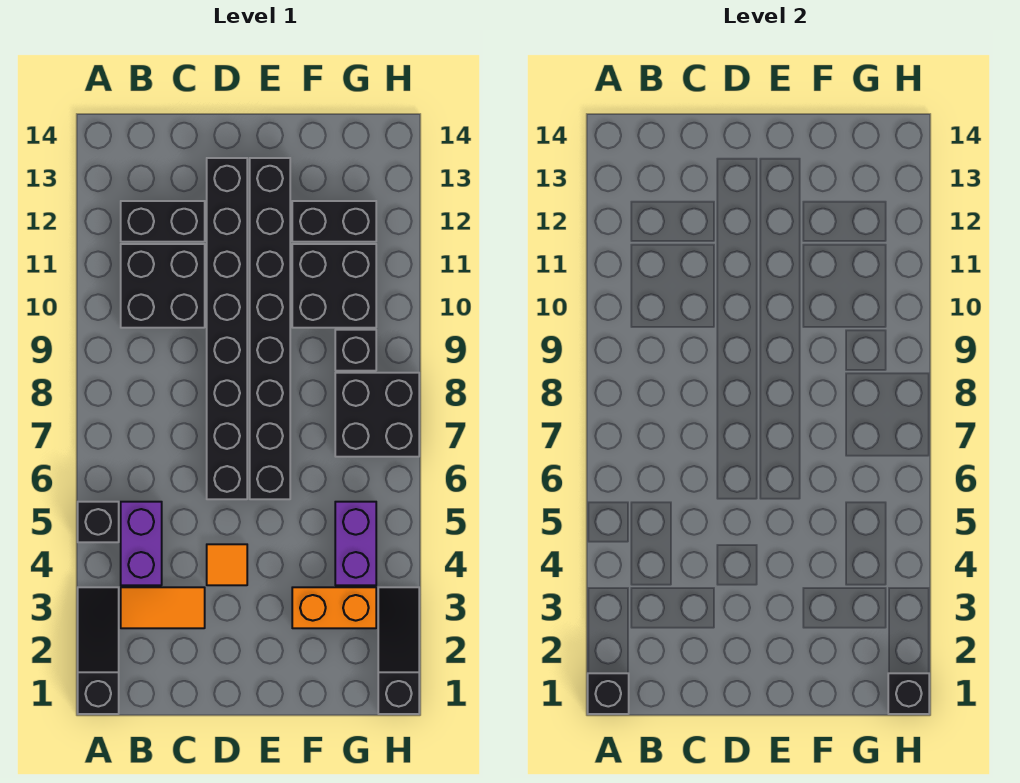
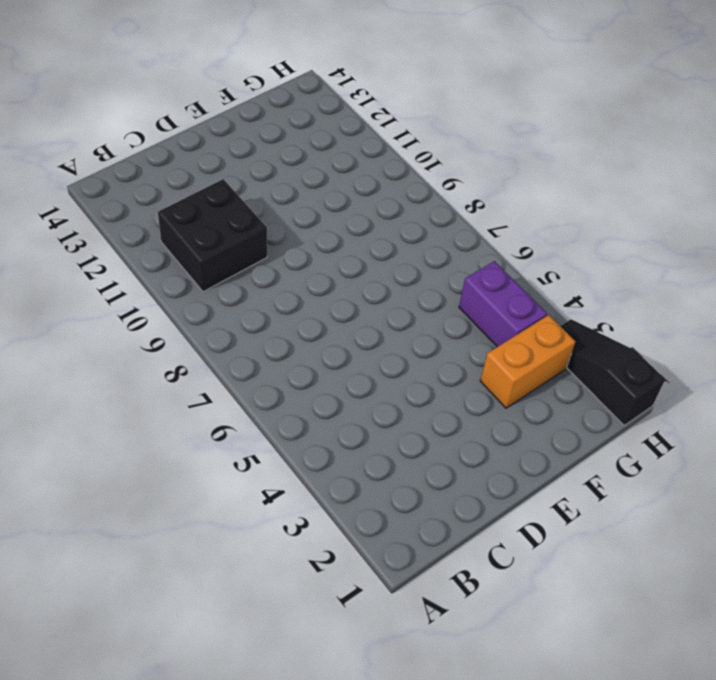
none -> black 1x3 slope [78,587,119,714]
none -> black 1x1 brick [78,502,119,542]
none -> orange 1x2 tile [121,587,205,628]

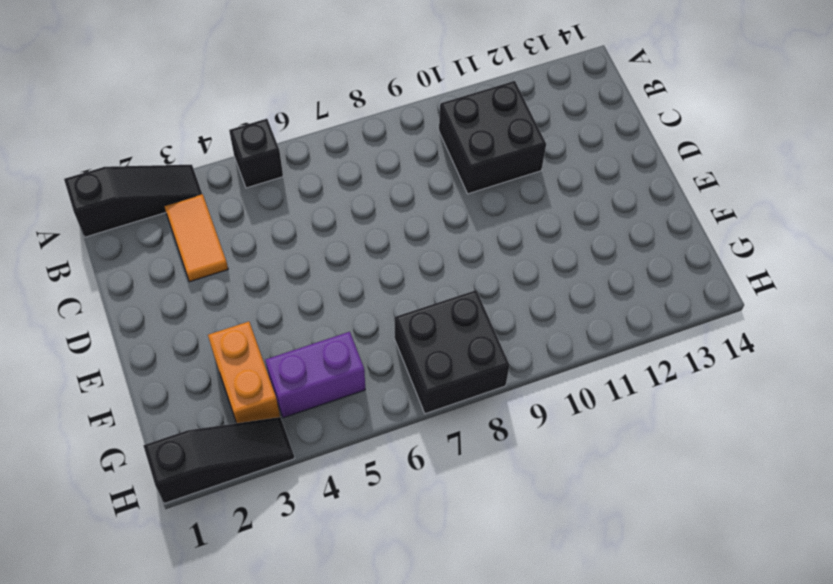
none -> purple 1x2 brick [121,502,162,585]
none -> black 1x2 brick [121,201,205,242]
none -> orange 1x1 tile [207,544,247,585]

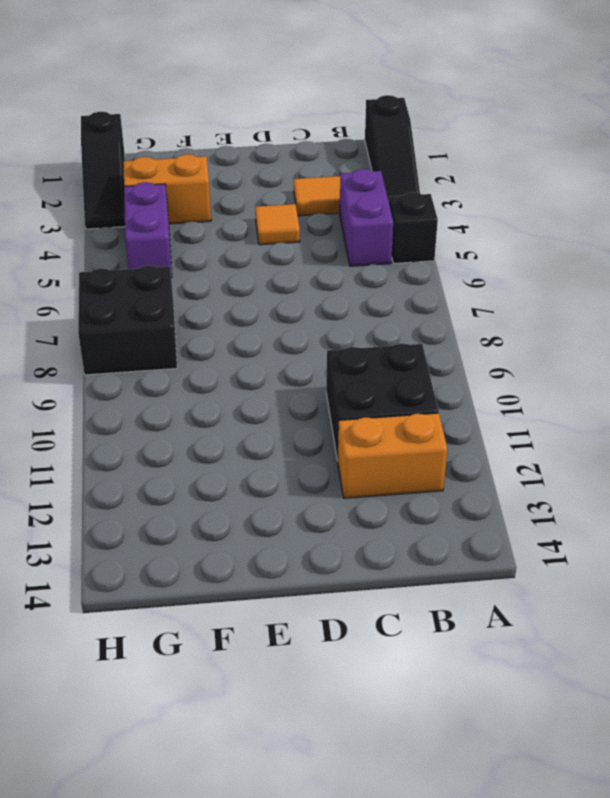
orange 1x2 brick [338,413,447,498] -> black 1x2 brick [121,201,205,242]
none -> black 1x8 brick [207,158,247,499]
none -> black 1x8 brick [250,158,290,499]
none -> black 2x2 brick [292,244,376,328]

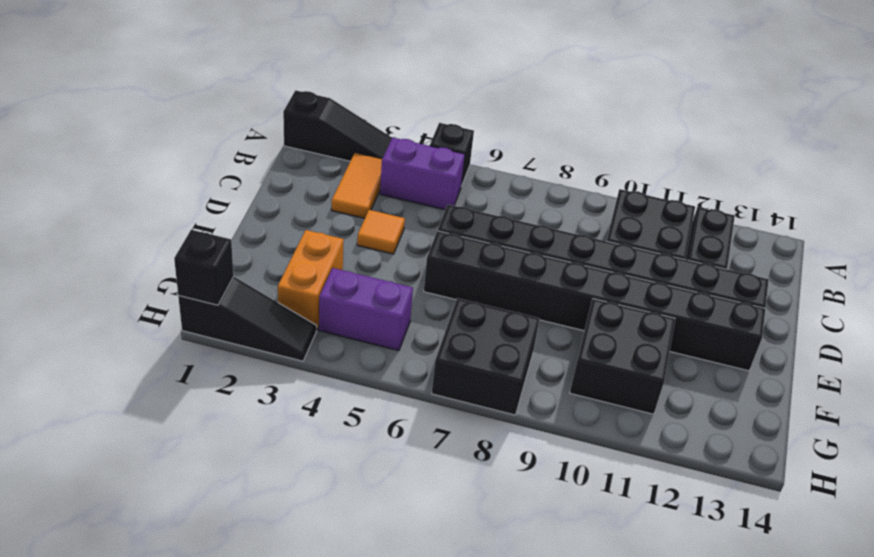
none -> black 1x2 brick [292,201,376,242]
none -> black 1x1 brick [335,330,376,371]
none -> black 1x1 brick [588,673,629,714]

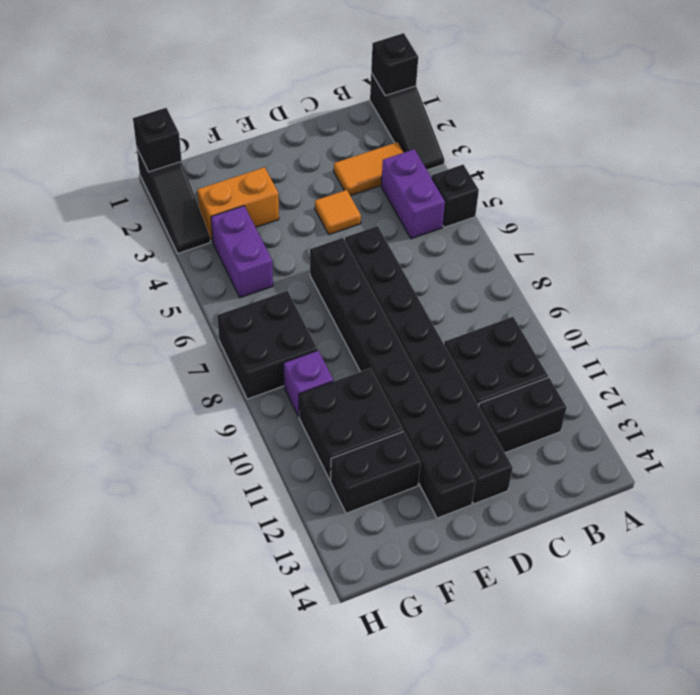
purple 1x1 brick [284,351,333,417] -> black 1x1 brick [335,330,376,371]

